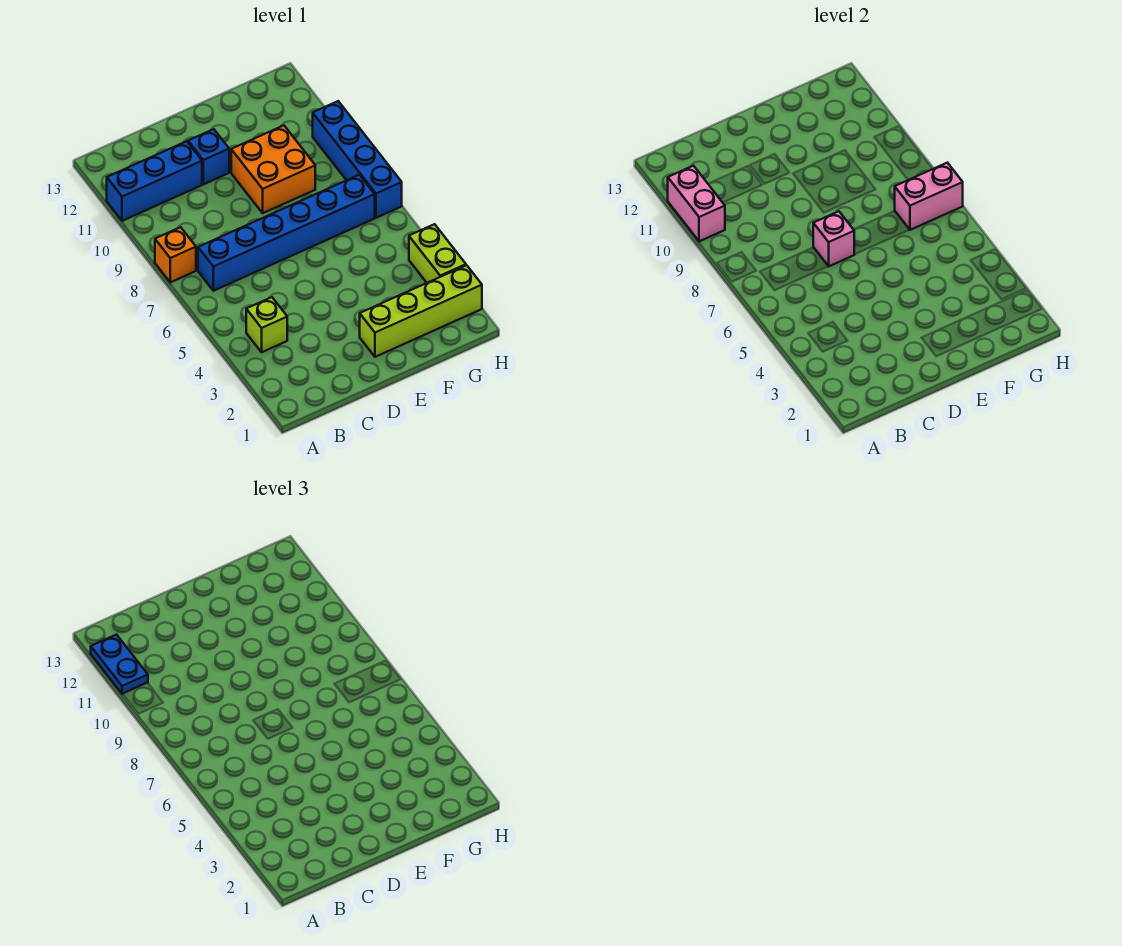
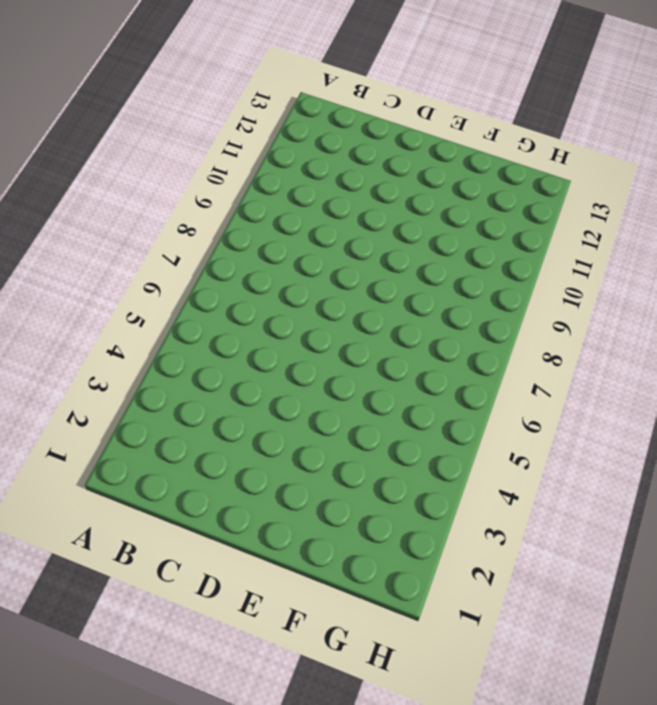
none -> orange 1x1 brick [155,227,196,282]
none -> blue 1x3 brick [107,141,202,221]
none -> lime 1x1 brick [246,297,287,352]

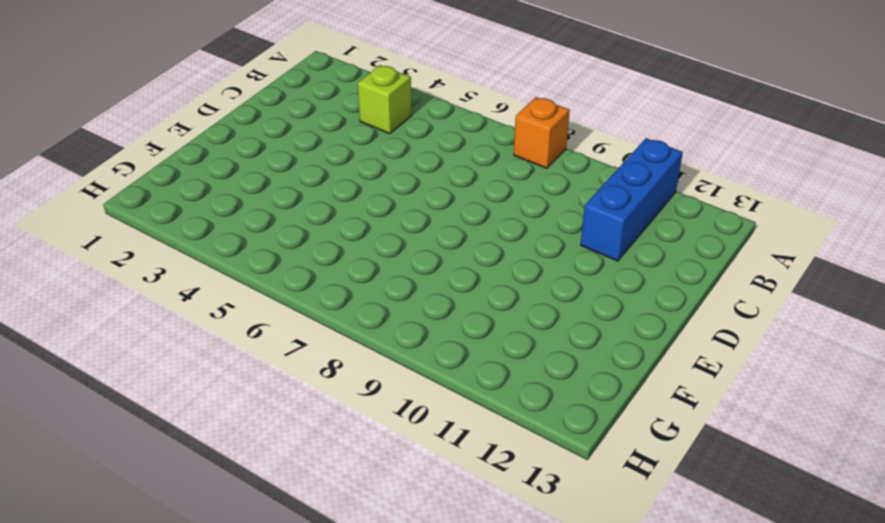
none -> blue 1x6 brick [198,175,375,291]
none -> blue 1x1 brick [188,129,229,184]
none -> lime 1x4 brick [360,265,482,357]

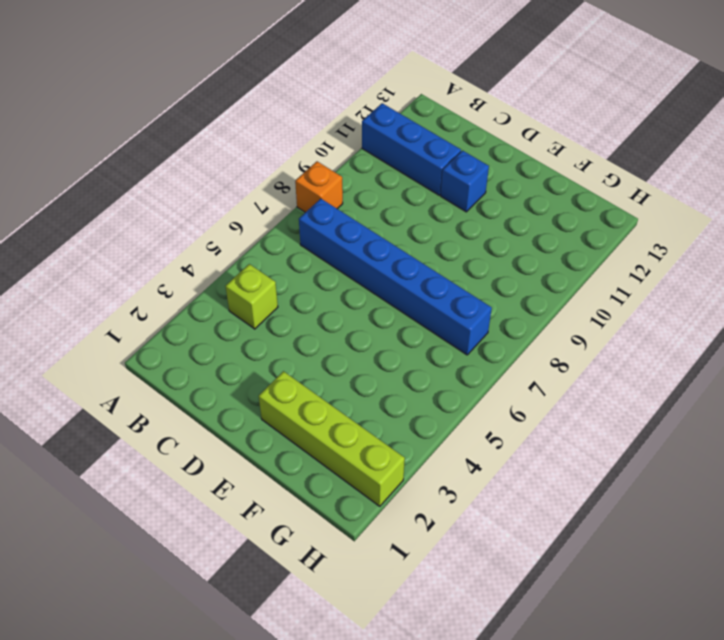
none -> orange 2x2 brick [231,126,315,213]
none -> lime 1x2 brick [409,224,466,283]
none -> blue 1x4 brick [313,101,402,218]

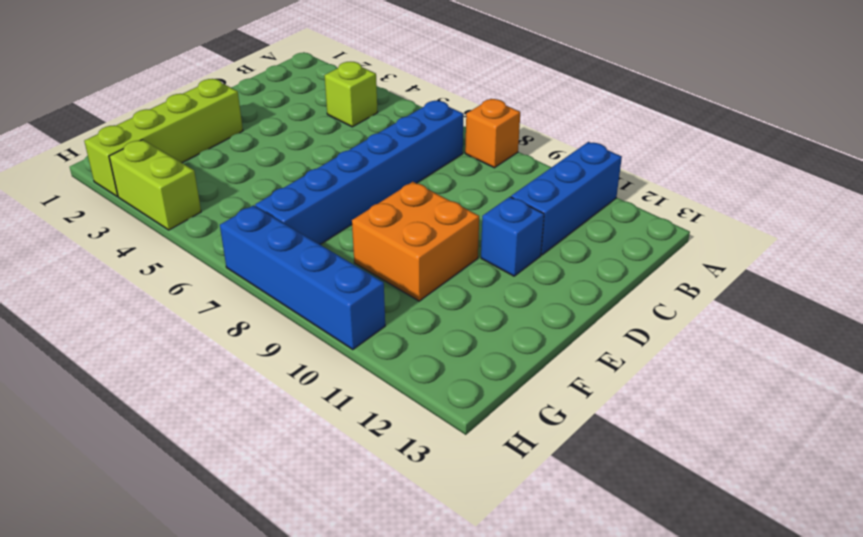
none -> pink 1x2 brick [668,166,725,241]
none -> pink 1x1 brick [813,211,854,266]
none -> pink 1x2 brick [895,163,963,230]

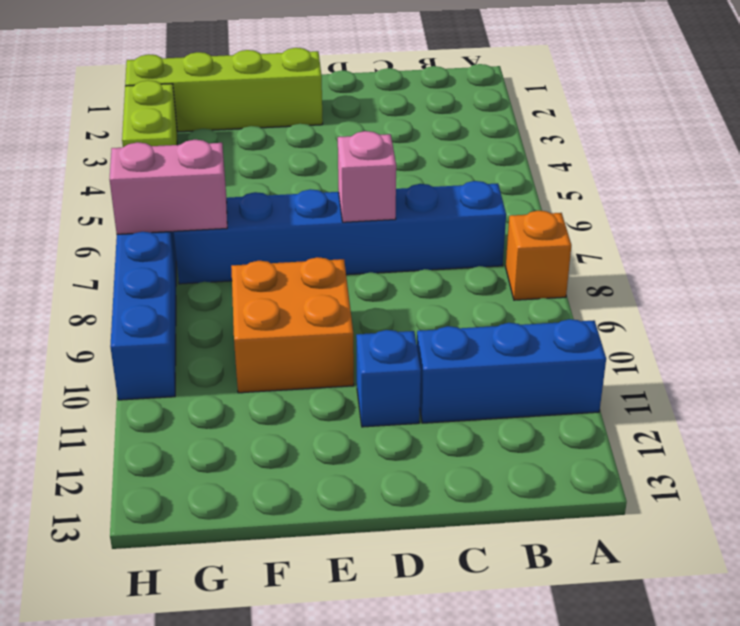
none -> lime 1x1 brick [246,297,287,352]
none -> pink 1x2 brick [668,166,725,241]
none -> blue 1x2 plate [91,635,148,694]

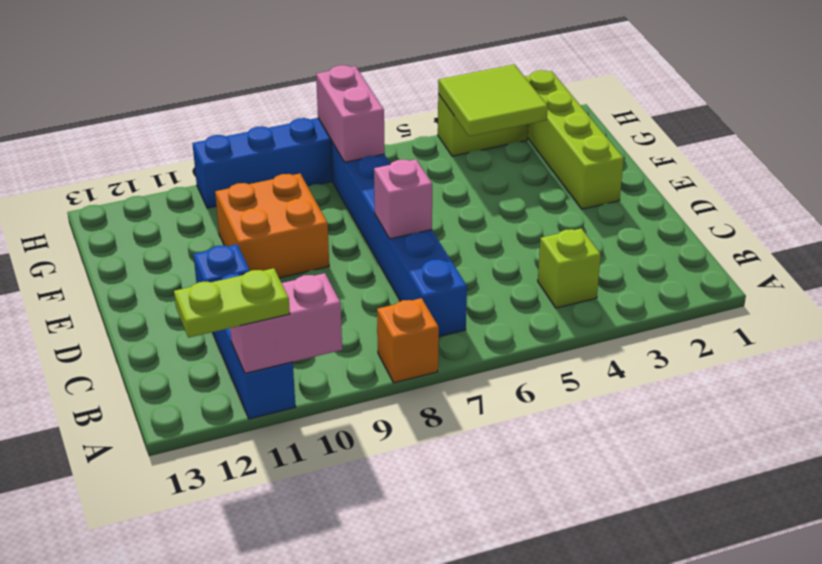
lime 1x2 plate [174,268,290,338] -> blue 1x2 plate [91,635,148,694]
lime 2x2 tile [438,64,548,136] -> none

